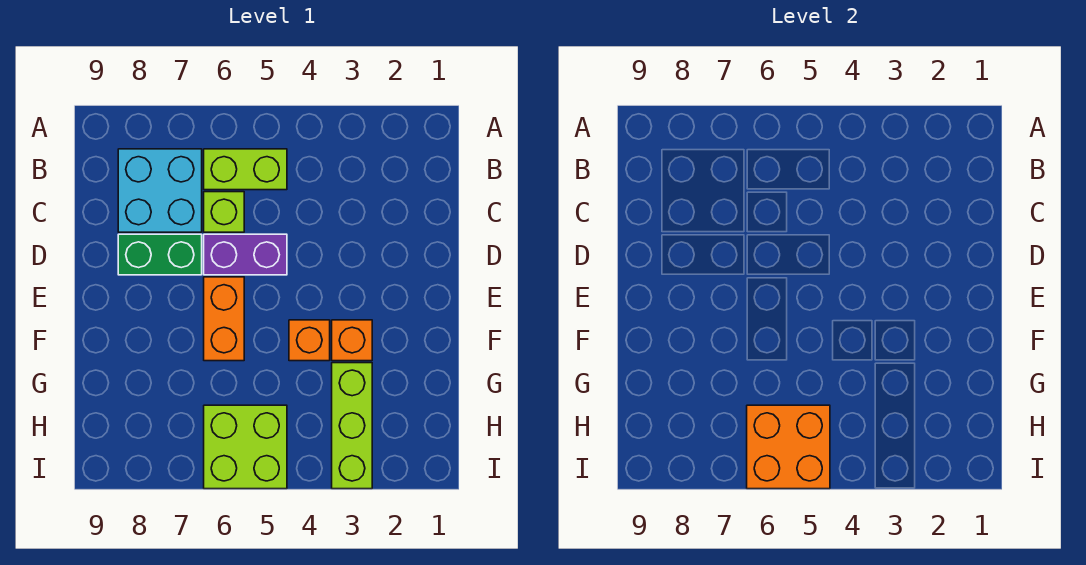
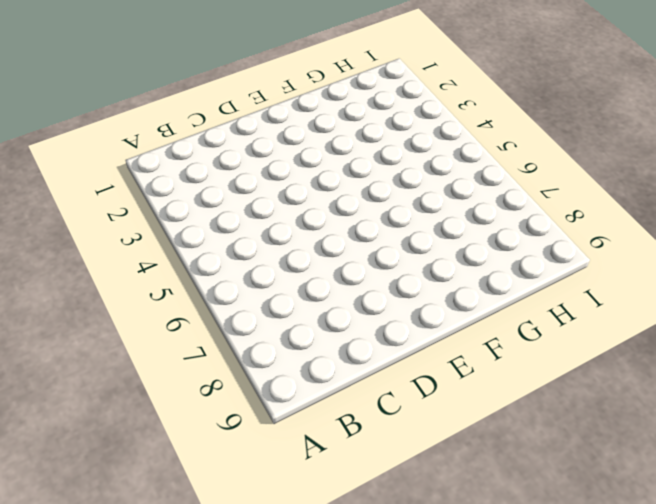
none -> lime 1x2 brick [204,149,287,190]
none -> cyan 2x2 brick [118,149,202,232]

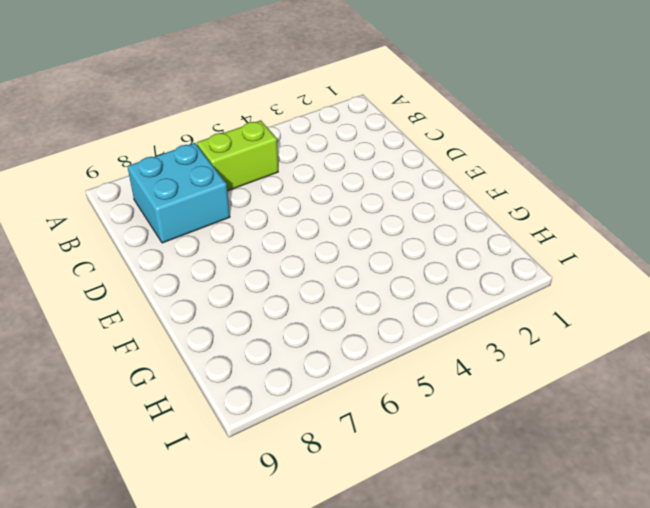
none -> lime 1x1 brick [204,192,244,232]
none -> purple 1x2 brick [204,234,287,275]

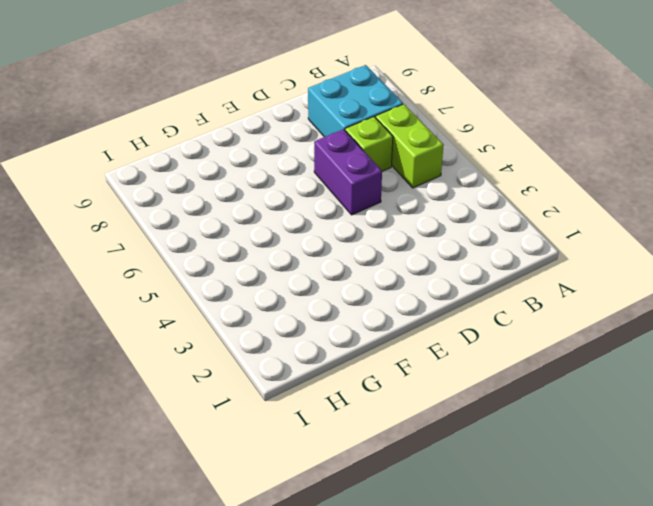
none -> green 1x2 brick [118,234,202,275]
none -> orange 1x2 brick [204,277,244,361]

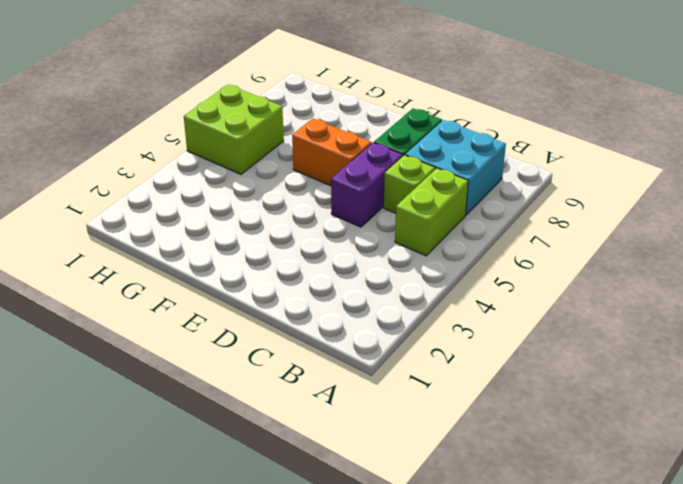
none -> orange 1x1 brick [332,320,372,361]
none -> orange 1x1 brick [289,320,330,361]

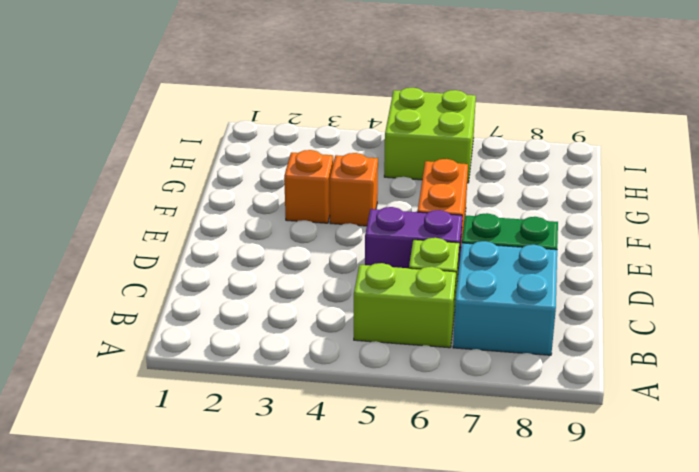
none -> lime 1x3 brick [332,363,372,489]
none -> orange 2x2 brick [747,405,830,489]

